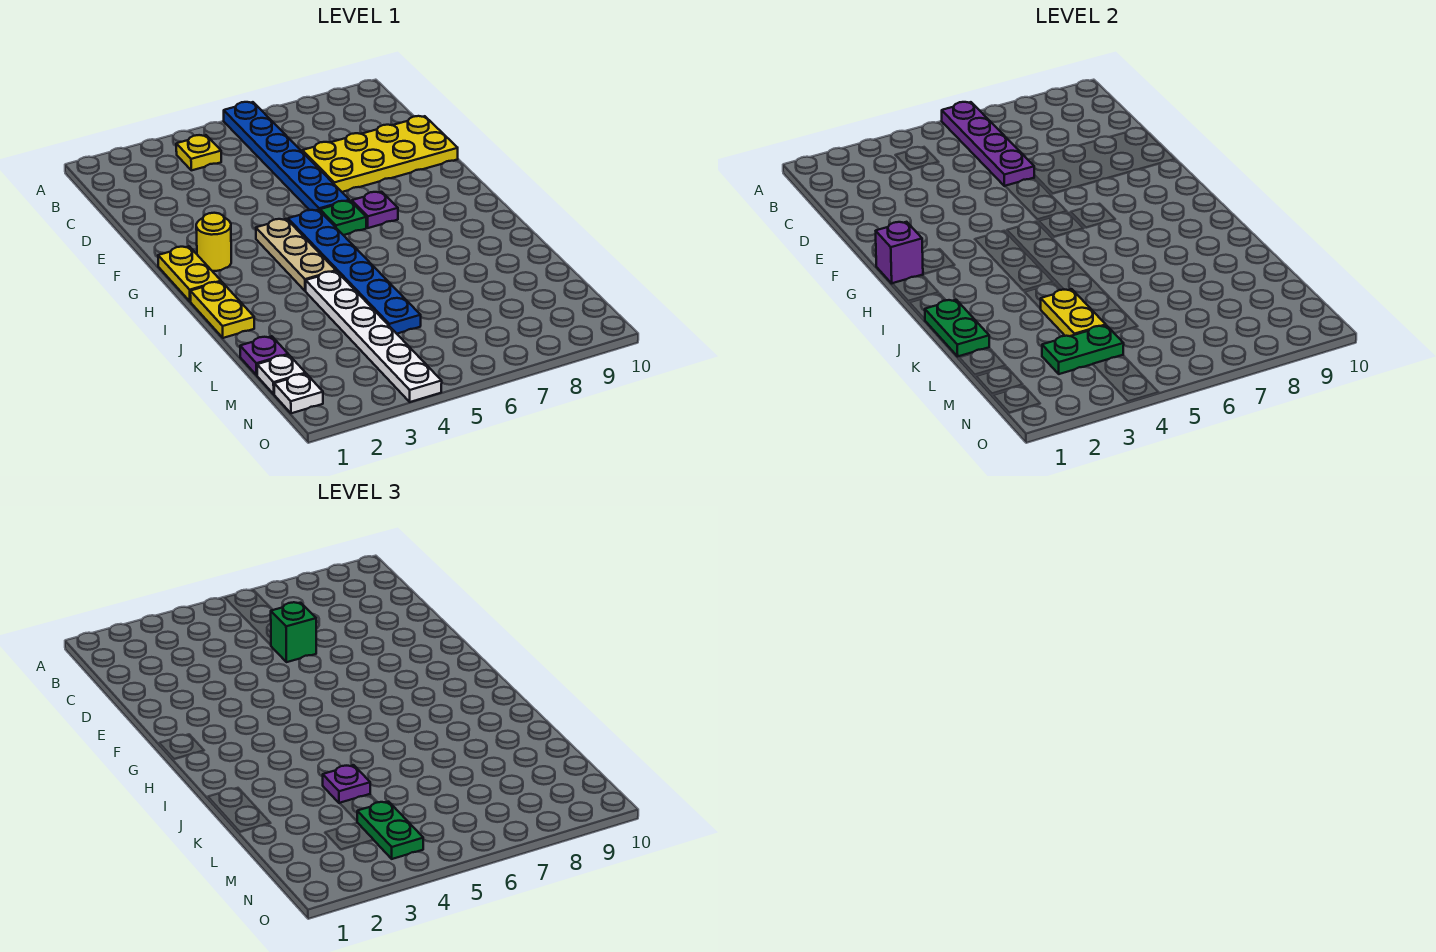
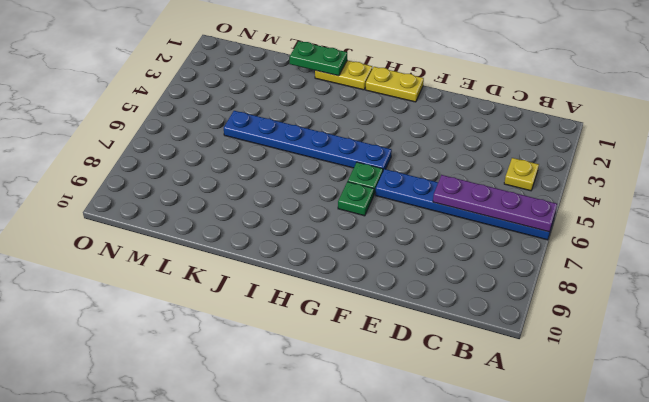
green 1x1 plate [338,182,374,216] -> purple 1x1 plate [352,192,398,228]
none -> yellow 2x4 plate [302,116,458,192]
none -> yellow 1x1 round brick [196,213,231,271]
none -> tan 1x3 plate [256,219,336,291]

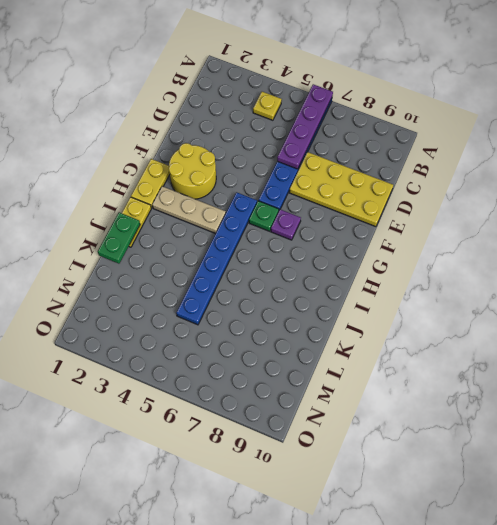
yellow 2x2 round brick [169,143,216,199] -> yellow 1x1 round brick [196,213,231,271]
tan 1x3 plate [152,186,226,234] -> tan 1x3 plate turned to [256,219,336,291]
none -> white 1x6 plate [306,271,442,402]
none -> purple 1x1 plate [240,336,288,375]
none -> white 1x1 plate [257,355,306,394]

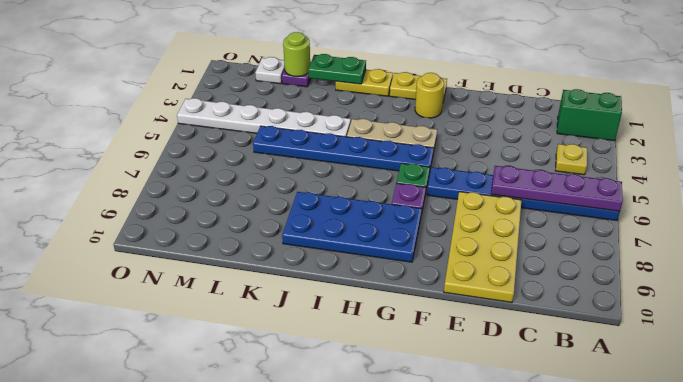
green 1x2 brick [557,89,622,141] -> none
blue 2x4 plate [282,192,422,262] -> none
lime 1x1 round brick [283,32,310,77] -> none
none -> white 1x1 plate [274,374,323,413]
none -> purple 1x1 brick [876,222,923,283]
none -> yellow 1x2 plate [1041,289,1106,336]

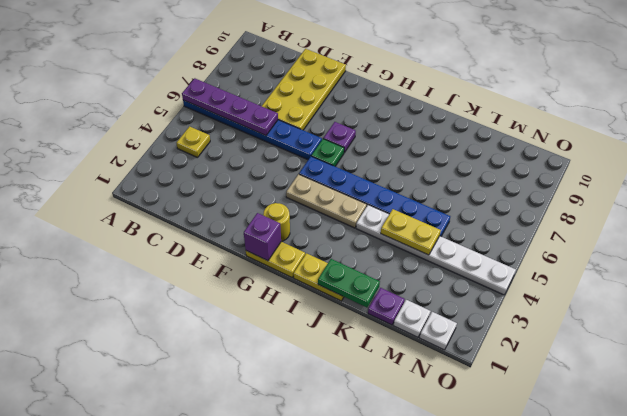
none -> green 1x2 plate [1042,326,1124,374]
none -> green 1x1 brick [271,602,316,662]
none -> purple 1x1 plate [323,765,370,803]

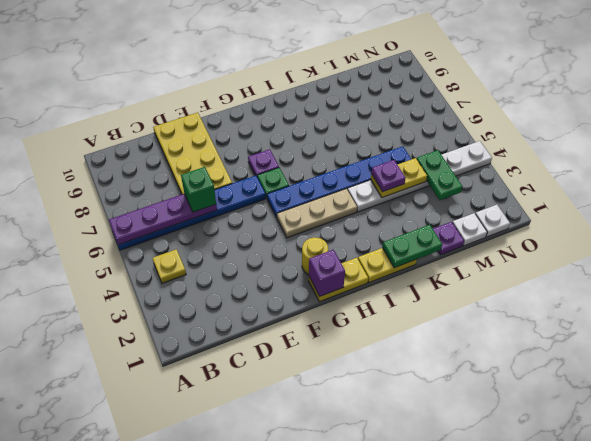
none -> green 1x2 plate [357,802,423,859]

